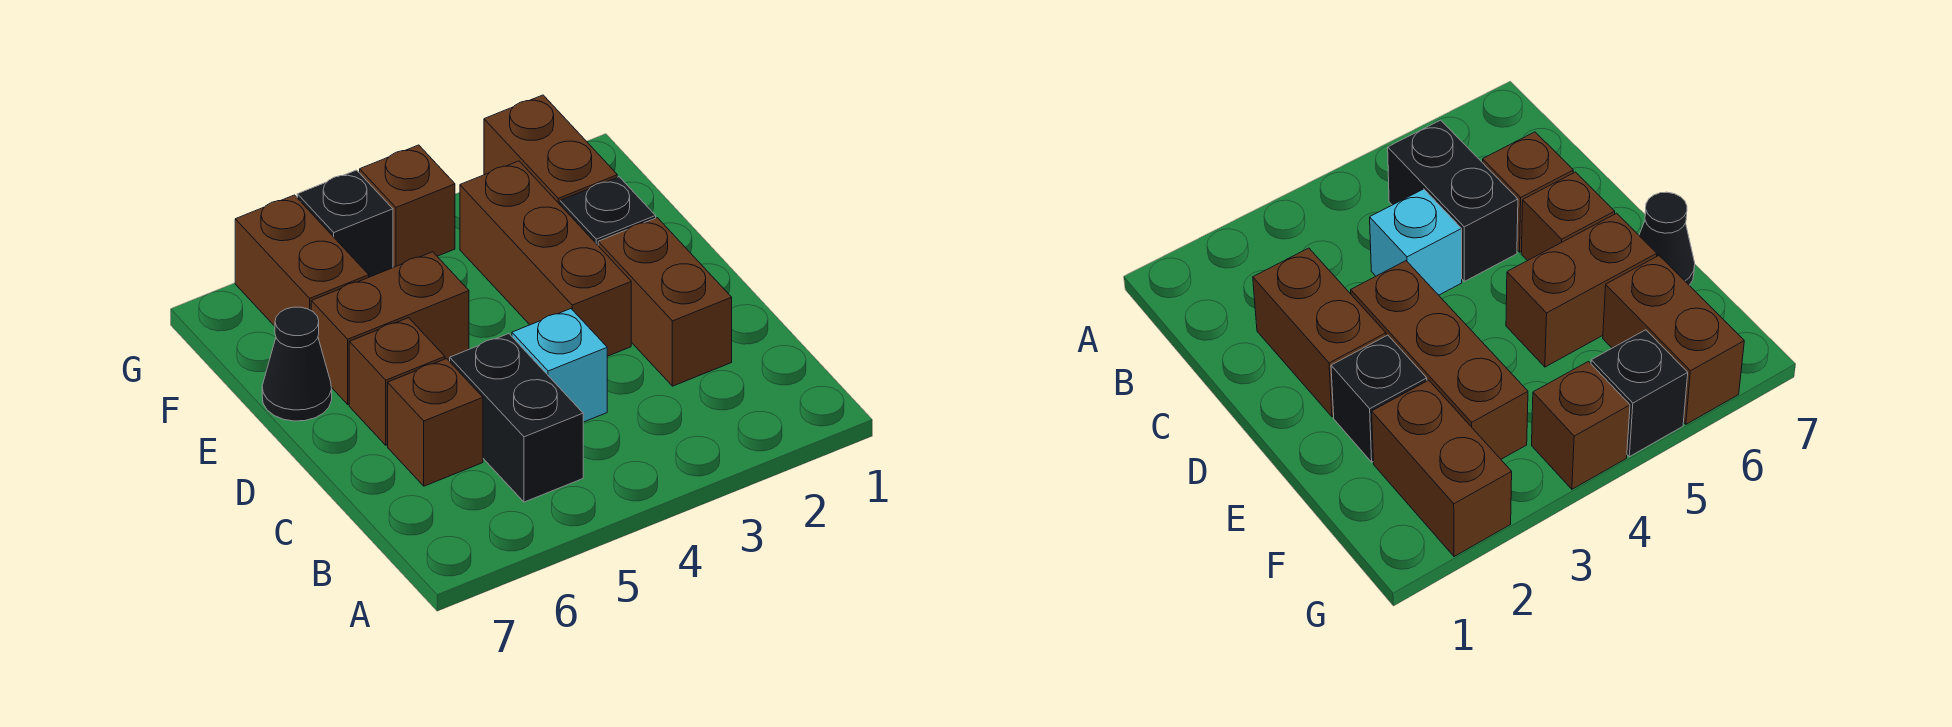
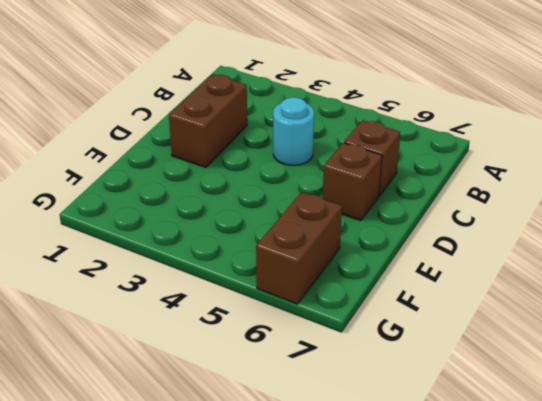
cyan 1x1 round brick [273,97,314,165] -> cyan 1x1 brick [512,309,607,422]
none -> black 1x2 brick [450,334,583,502]
none -> brown 1x3 brick [460,161,631,356]
none -> black 1x1 brick [560,177,656,245]

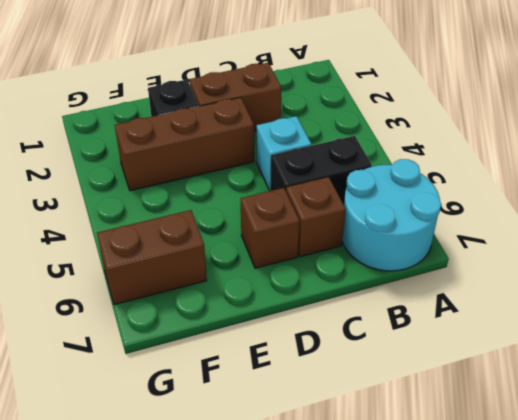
cyan 2x2 round brick [342,159,441,271] -> none
none -> brown 1x2 brick [311,252,469,404]
none -> black 1x1 cone [262,307,332,421]
none -> brown 1x2 brick [484,95,617,204]

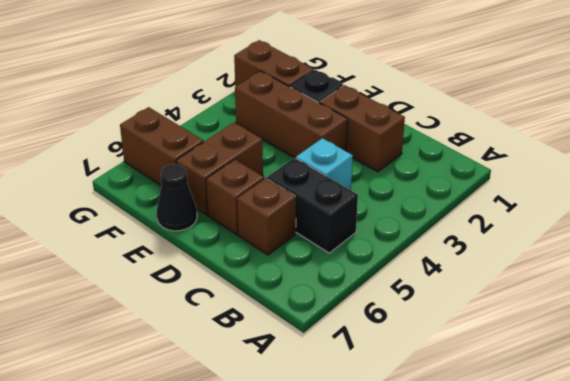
none -> brown 1x1 brick [360,145,455,268]
none -> black 1x1 brick [297,170,393,277]

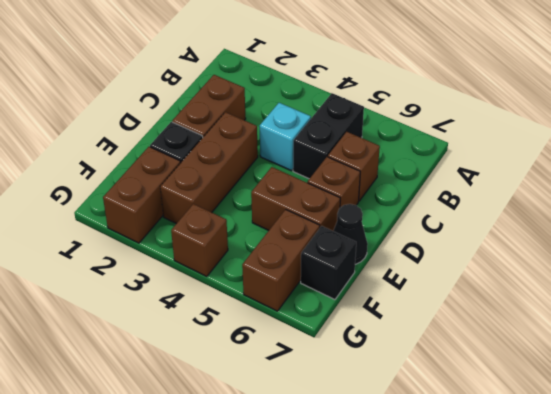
black 1x1 brick [301,226,356,300] -> black 1x1 brick moved to [297,170,393,277]

